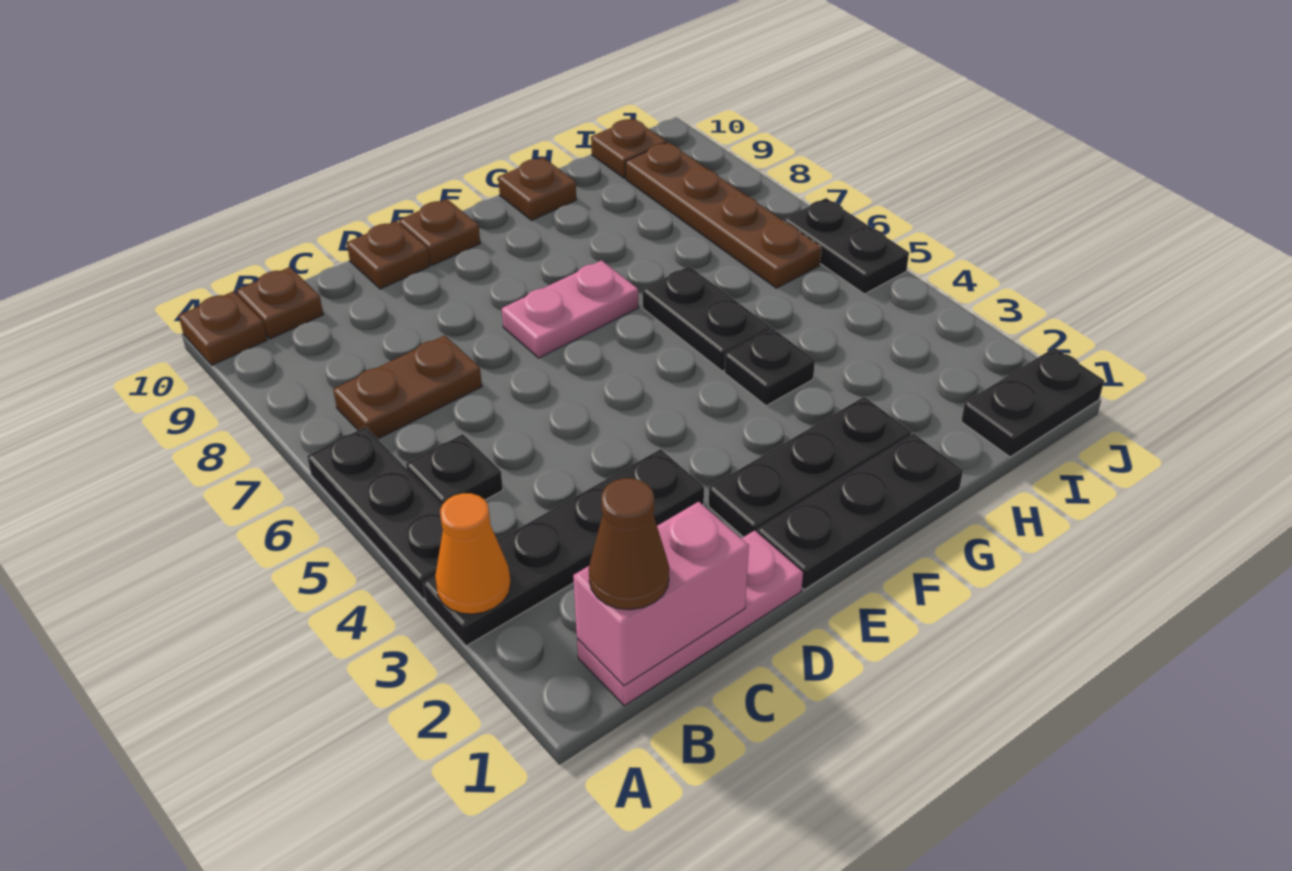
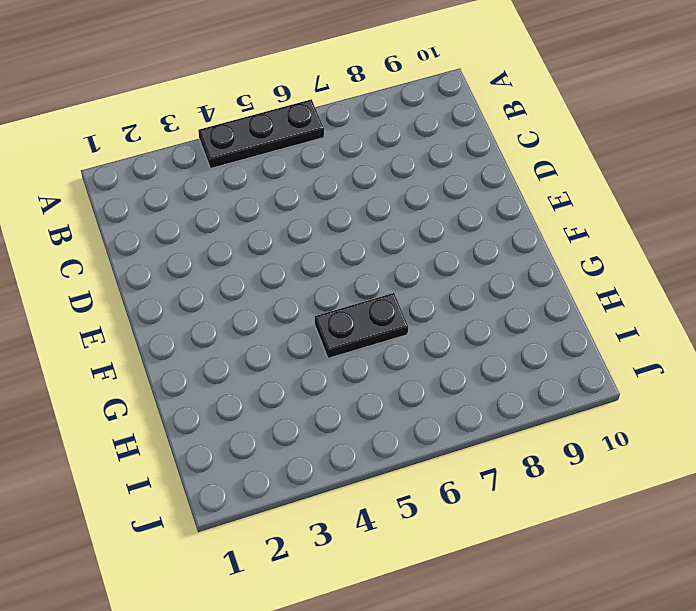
none -> black 1x4 plate [423,449,704,646]
none -> brown 1x1 plate [179,291,267,365]
none -> pink 1x3 plate [577,530,803,706]

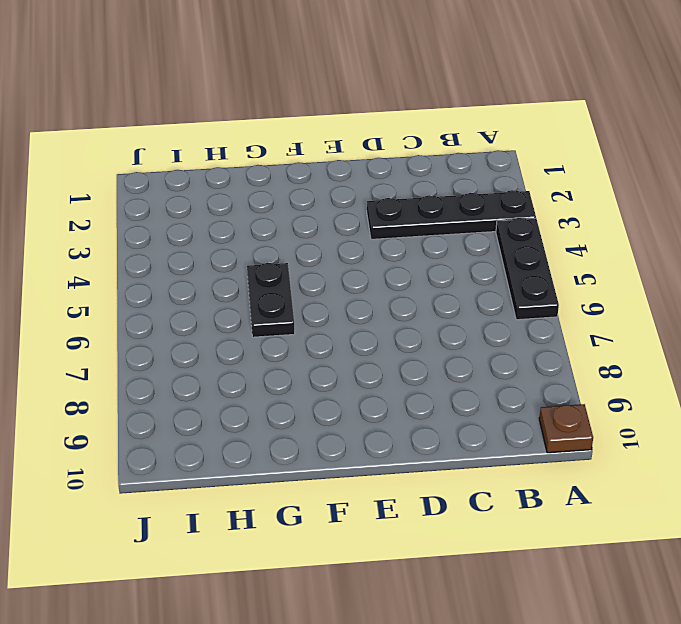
none -> pink 1x3 plate [577,530,803,706]
none -> black 1x1 plate [406,434,503,505]
none -> brown 1x2 plate [333,336,482,439]

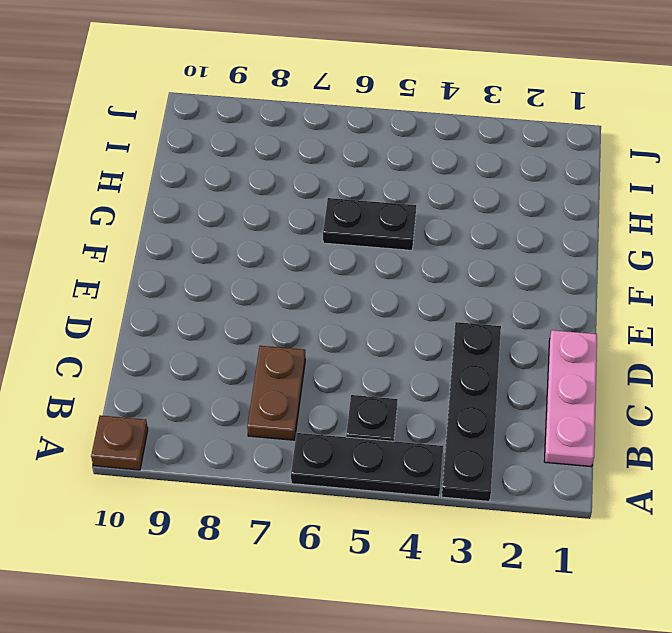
none -> brown 1x1 plate [237,267,323,339]
none -> brown 1x1 plate [347,221,430,289]
none -> black 1x3 plate [757,434,963,590]

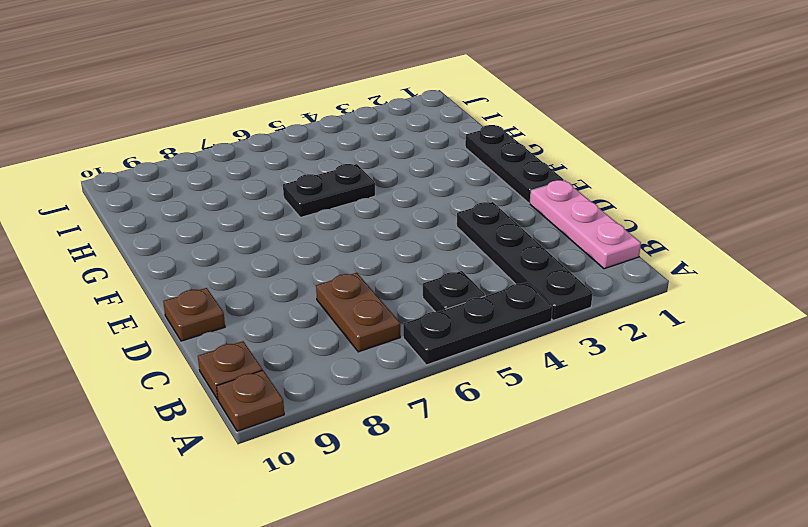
none -> black 1x3 plate [709,397,911,537]
none -> pink 1x2 plate [502,260,638,358]
none -> brown 1x1 plate [399,199,480,265]

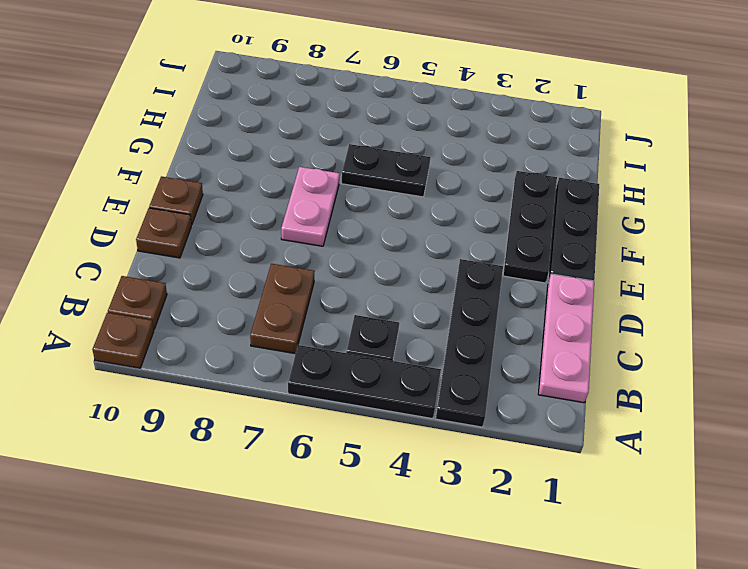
none -> black 1x1 plate [724,328,815,406]
none -> brown 1x1 plate [498,158,576,220]
none -> black 1x2 plate [961,348,1104,457]

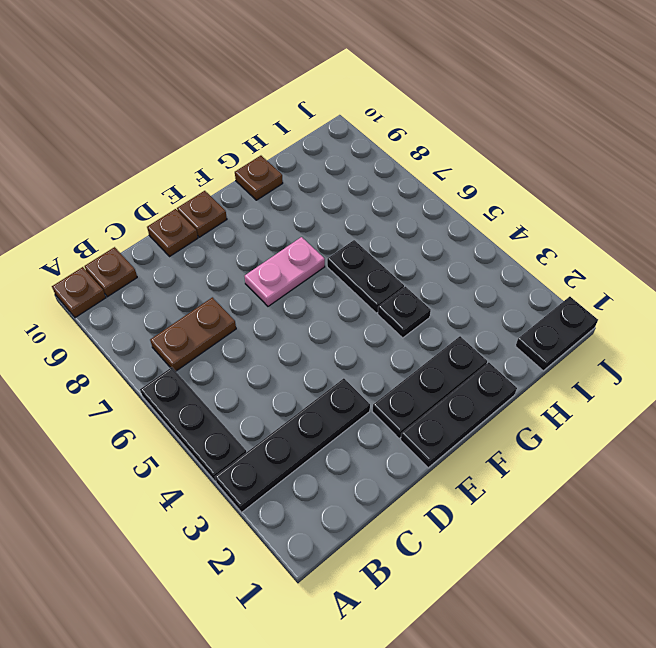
none -> pink 1x3 plate [577,530,803,706]
none -> black 1x1 plate [406,434,503,505]
none -> brown 1x4 plate [626,142,821,288]

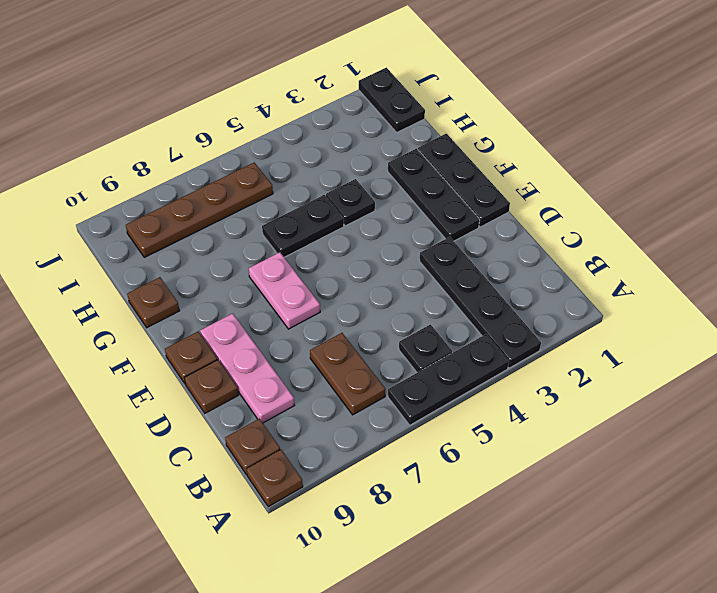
pink 1x3 plate [200,313,294,423] -> pink 1x3 plate moved to [577,530,803,706]
none -> brown 1x1 plate [591,118,666,178]
none -> black 1x2 plate [784,198,909,294]
none -> orange 1x1 cone [435,493,511,614]

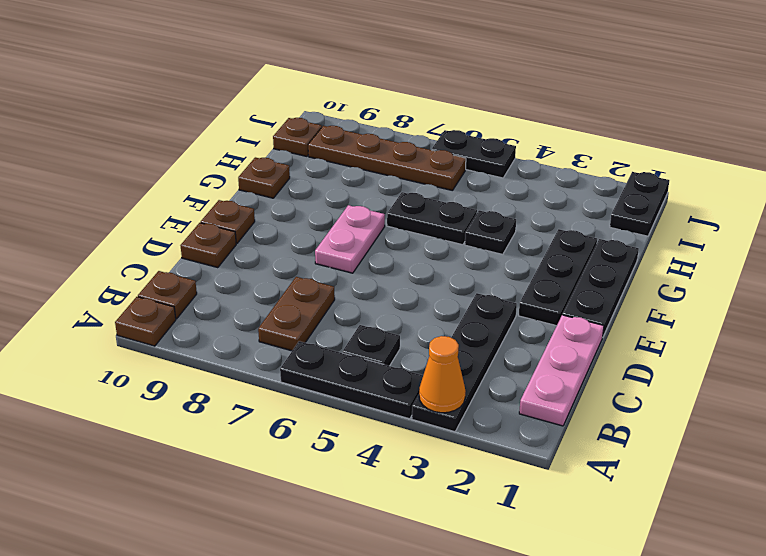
none -> pink 1x2 brick [573,502,749,686]
none -> brown 1x1 cone [589,478,669,610]

